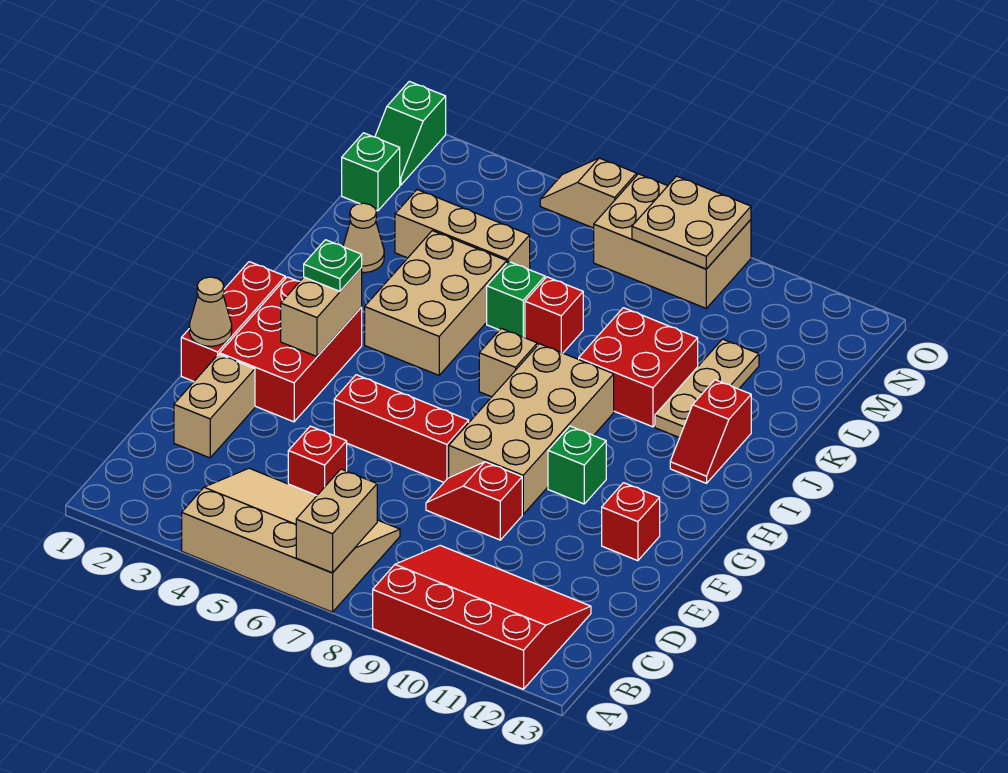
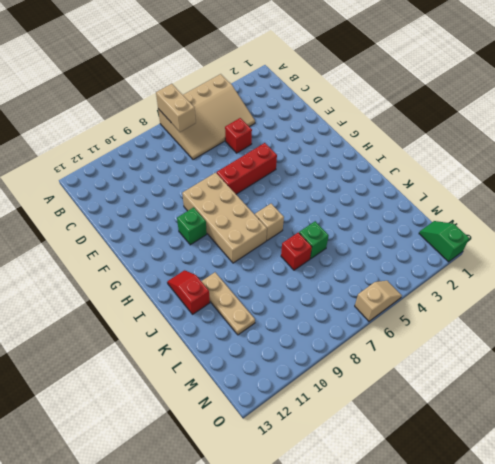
none -> red 3x4 slope [373,545,591,689]
none -> tan 1x2 brick [174,354,255,458]
none -> red 1x2 slope [426,462,522,540]

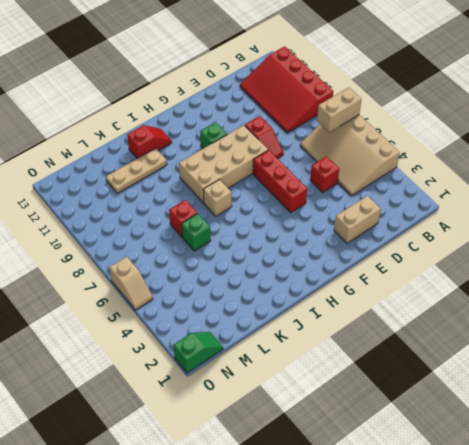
none -> red 1x3 brick [181,262,285,381]
none -> red 2x3 brick [220,277,362,422]
none -> red 1x1 brick [602,483,660,561]

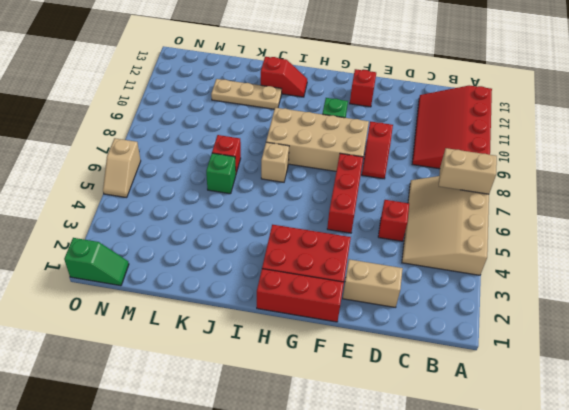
none -> tan 2x3 brick [365,231,507,375]
none -> red 2x2 brick [579,308,698,427]
none -> tan 1x1 cone [343,203,384,273]

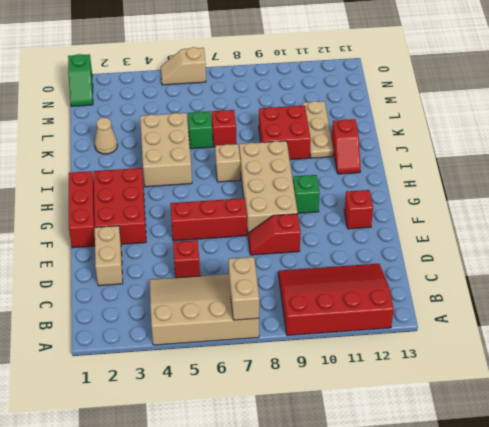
none -> tan 1x3 brick [395,190,530,270]
none -> green 1x1 brick [342,133,400,211]
none -> tan 2x3 brick [594,174,751,308]

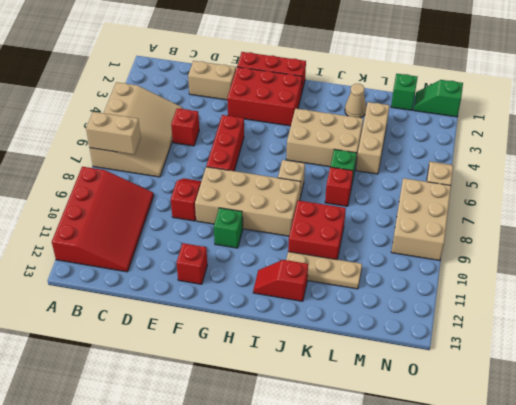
none -> tan 1x1 cone [189,277,232,346]
none -> tan 1x2 brick [281,268,362,357]
none -> tan 2x2 plate [632,176,751,269]

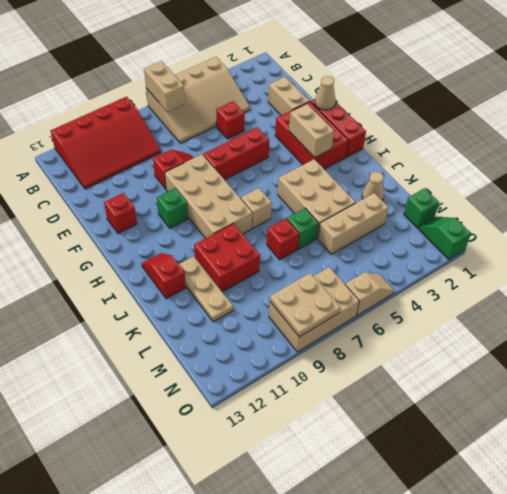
none -> green 1x1 plate [304,240,362,291]

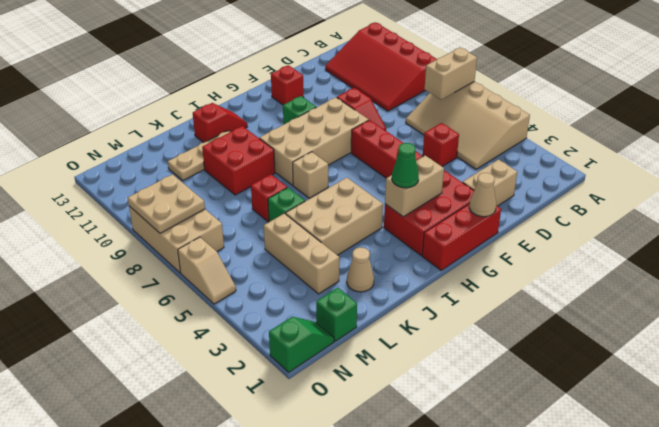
green 1x1 cone [392,143,419,188] -> green 1x1 plate [304,240,362,291]

